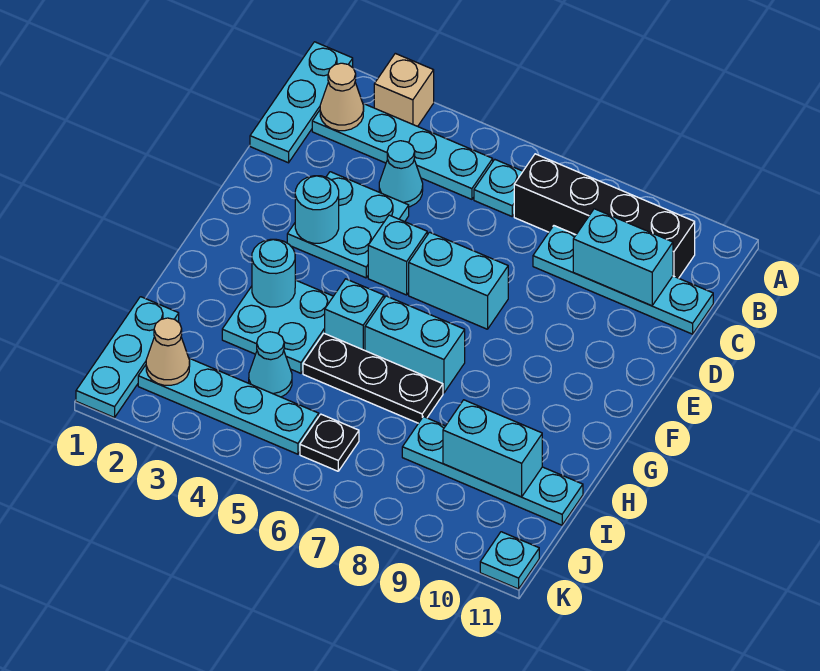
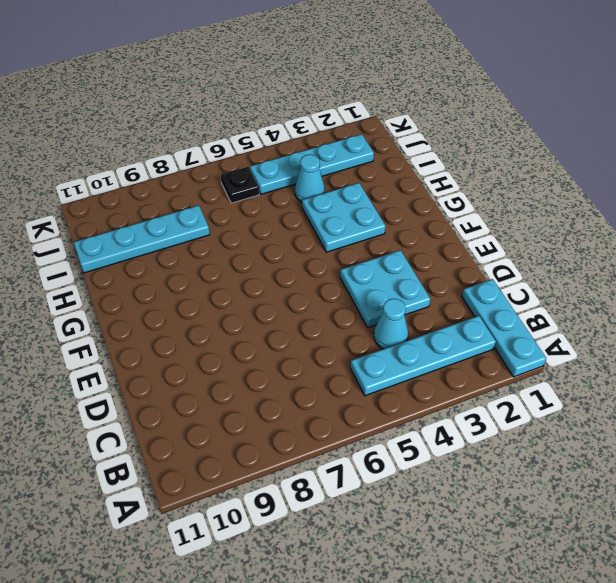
none -> tan 1x1 brick [374,53,434,126]
none -> cyan 1x1 plate [474,160,523,216]
none -> black 1x4 brick [514,154,695,278]

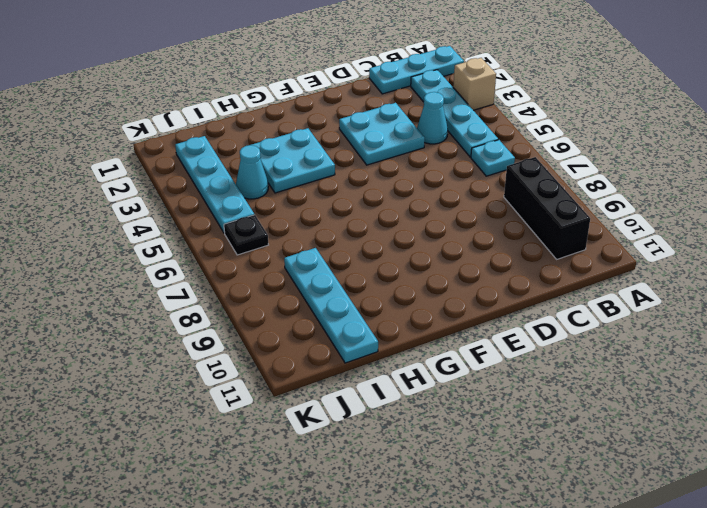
black 1x3 brick [504,157,590,259] -> black 1x4 brick [514,154,695,278]
none -> cyan 1x4 plate [533,226,713,334]
none -> cyan 1x1 brick [368,215,427,295]
none -> cyan 1x2 brick [409,232,508,329]

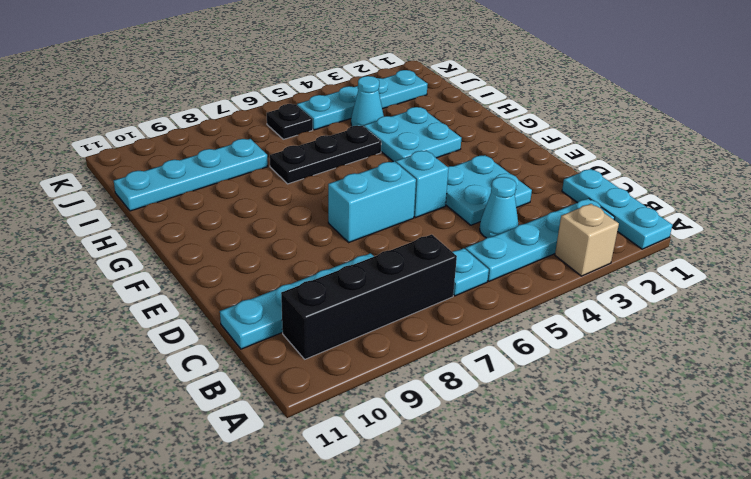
none -> cyan 1x1 brick [325,279,384,350]
none -> cyan 1x2 brick [365,296,465,393]
none -> cyan 1x3 plate [76,297,179,418]

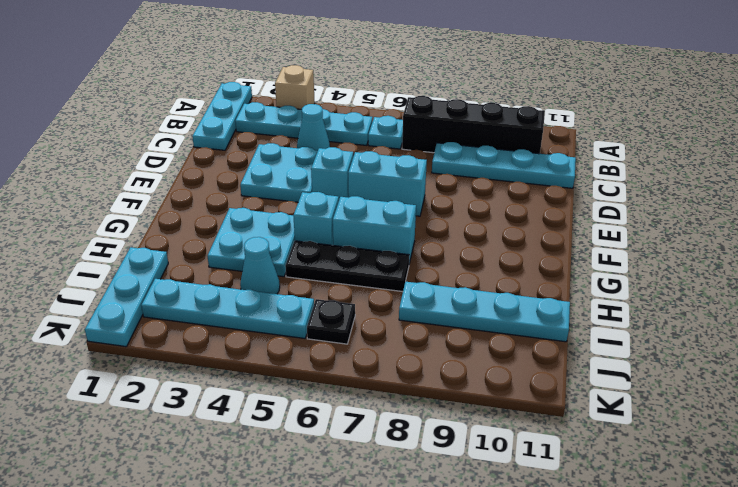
none -> cyan 1x1 plate [480,532,539,589]
none -> tan 1x1 cone [320,63,364,131]
none -> cyan 1x2 brick [573,209,673,306]

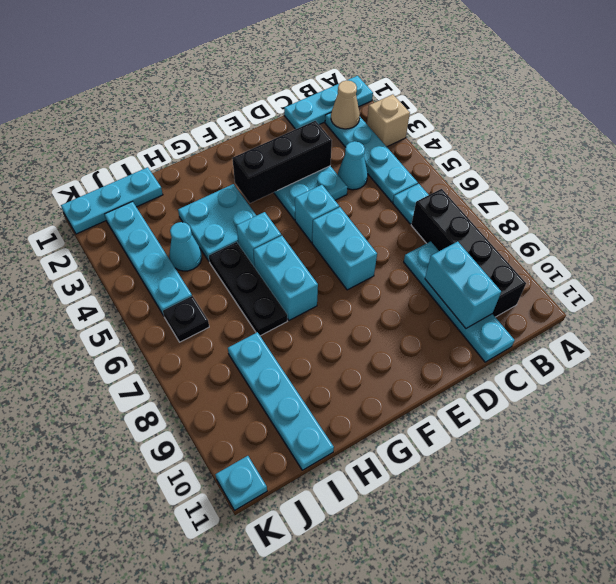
black 1x3 brick [232,121,332,203] -> cyan 1x1 round brick [295,176,339,243]
none -> cyan 1x1 round brick [252,239,295,307]
none -> cyan 1x2 brick [443,400,542,497]
none -> tan 1x1 cone [146,318,190,385]

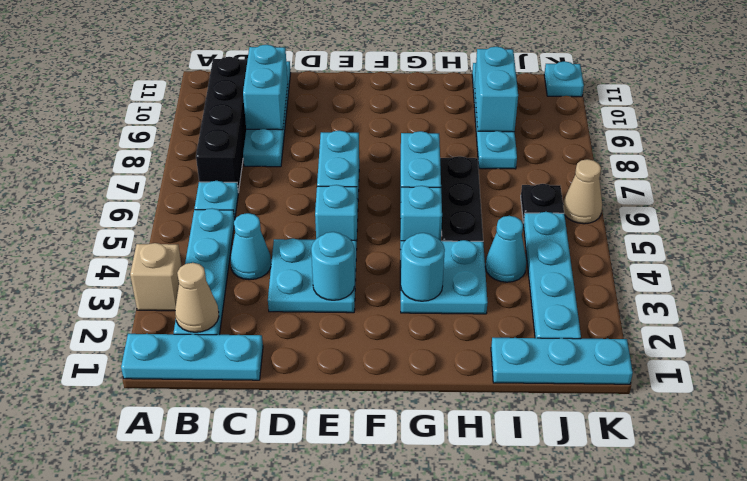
tan 1x1 cone [563,159,602,224] -> tan 1x1 cone moved to [146,318,190,385]

